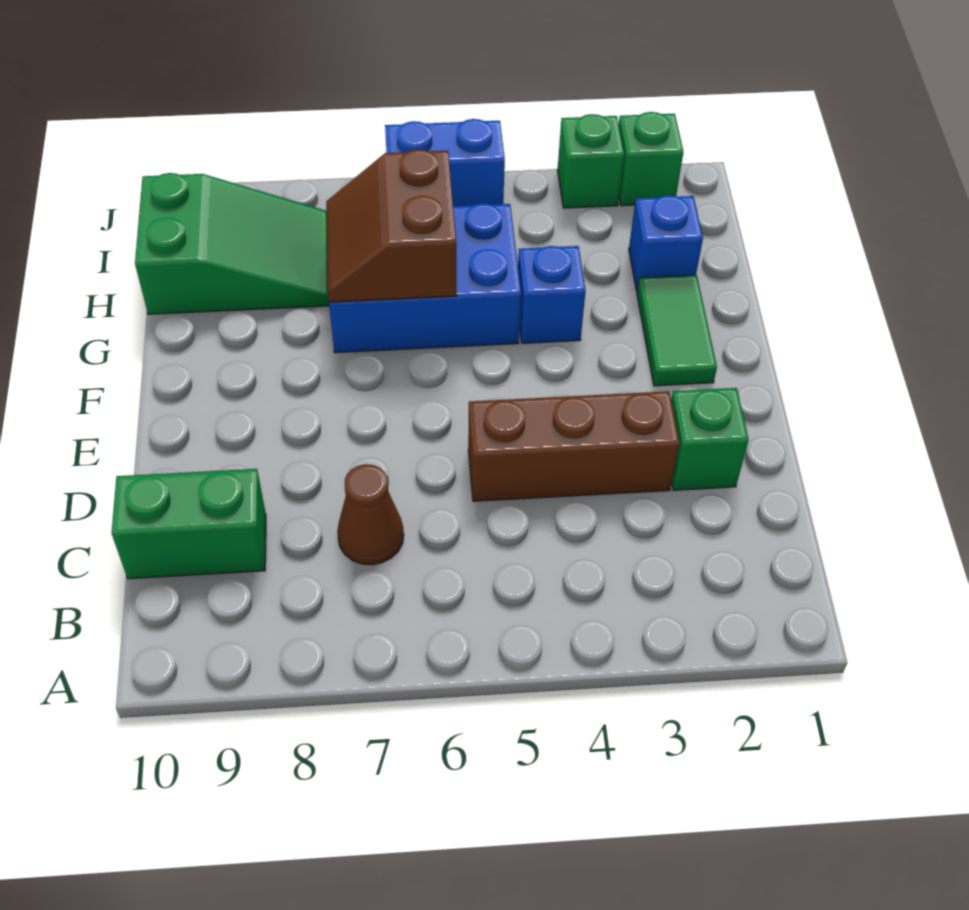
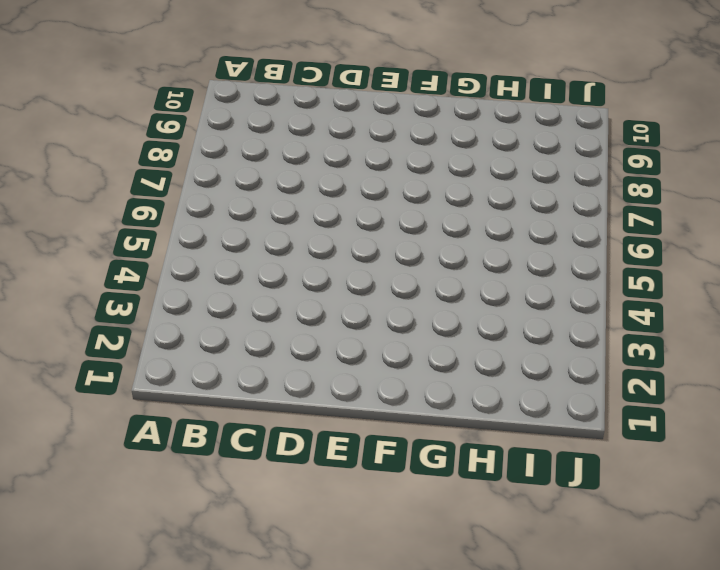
none -> brown 1x1 cone [337,464,404,565]
none -> green 1x2 brick [112,469,266,579]
none -> green 1x1 brick [671,388,749,490]

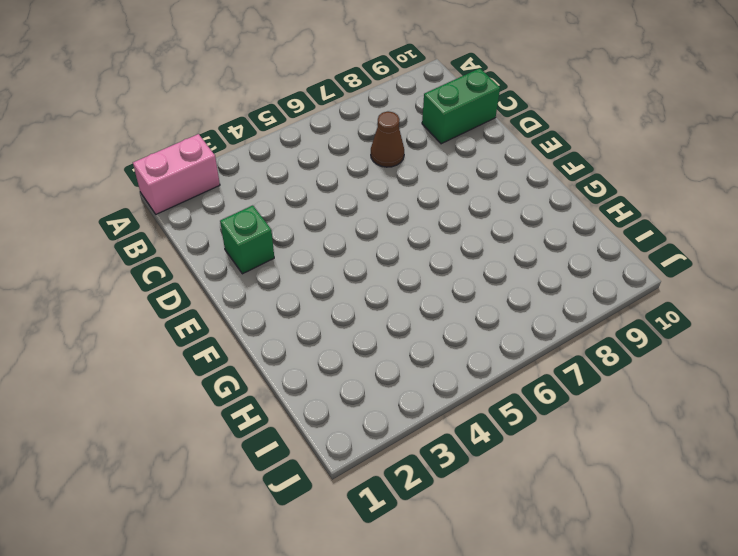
pink 1x2 brick [133,134,220,214] -> none
none -> brown 1x3 brick [468,391,680,501]
none -> green 1x2 tile [637,275,717,386]
none -> blue 1x1 brick [518,246,586,343]

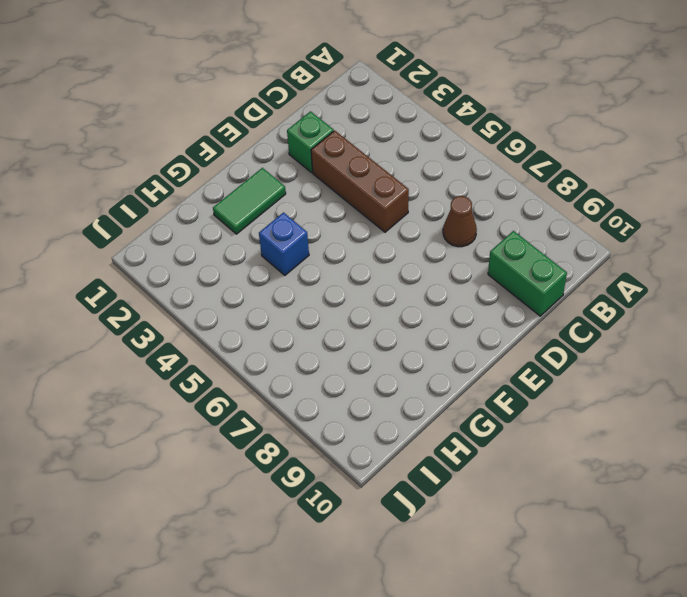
none -> blue 2x3 brick [329,203,521,353]
none -> blue 1x1 brick [629,195,703,291]
none -> green 2x3 slope [135,173,329,314]

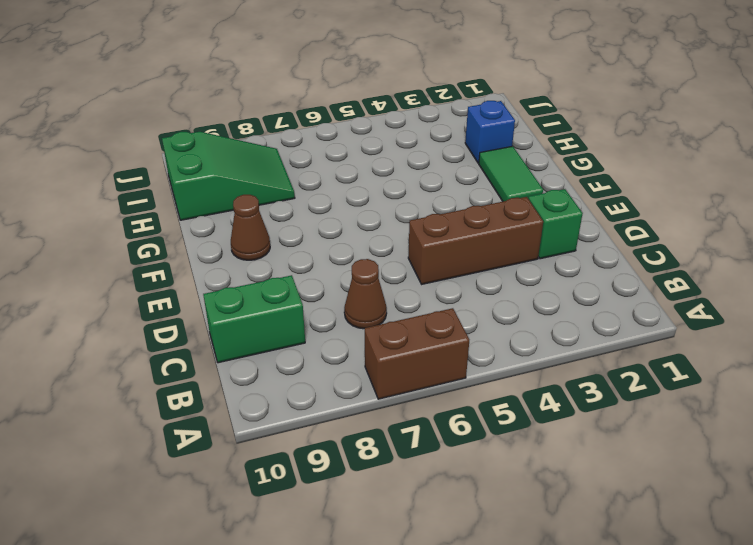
brown 1x2 brick [364,308,469,399] -> none
brown 1x1 cone [231,195,270,260] -> none
none -> blue 1x1 brick [518,246,586,343]
none -> blue 2x3 brick [329,203,521,353]
none -> green 1x1 brick [619,112,683,206]

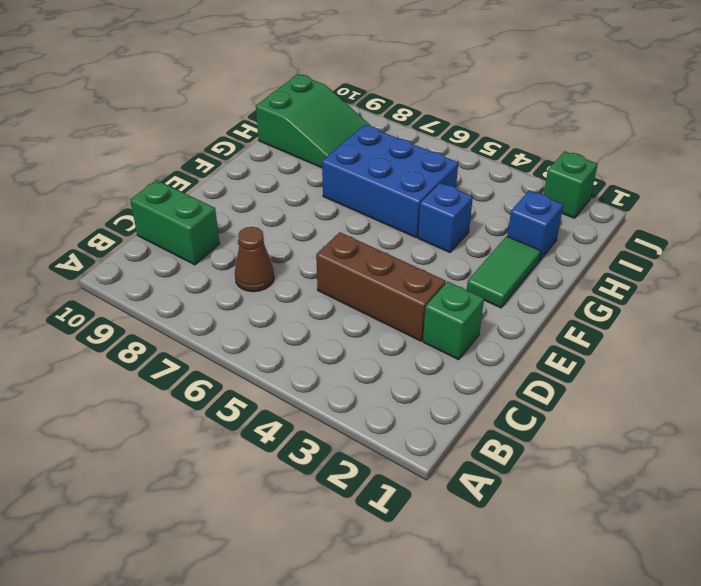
none -> green 1x1 brick [558,114,624,208]
none -> blue 1x2 brick [385,119,505,206]
none -> brown 2x2 slope [326,149,456,302]

